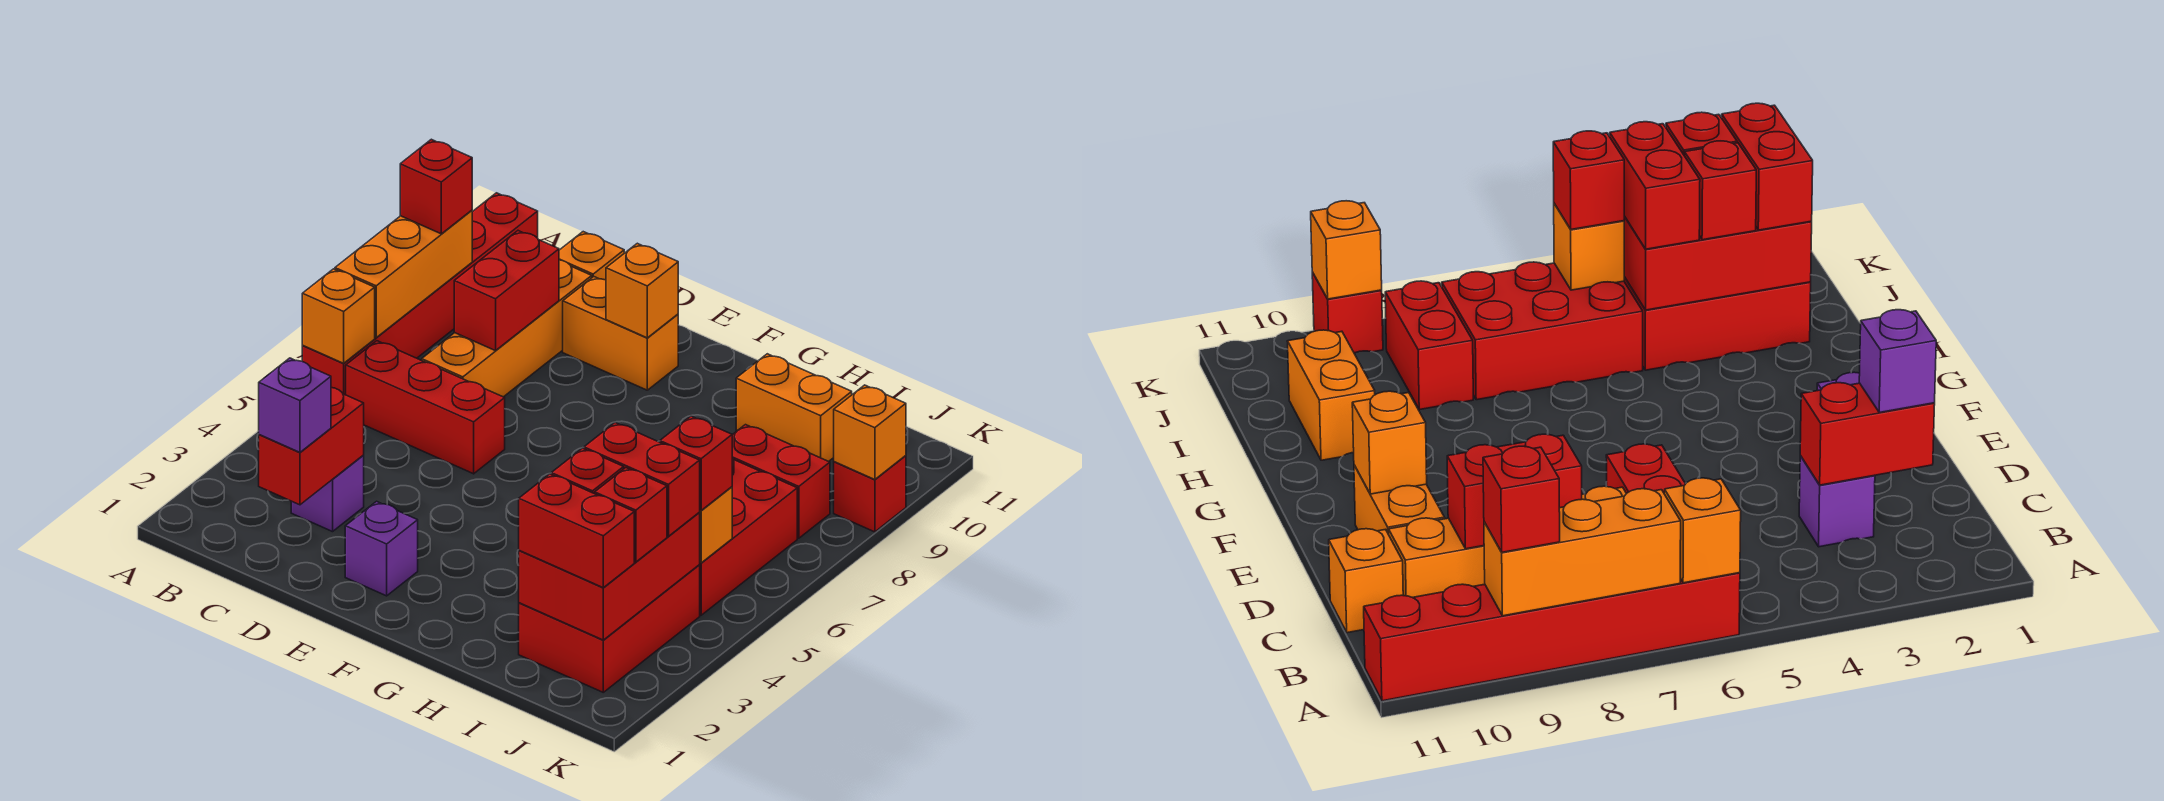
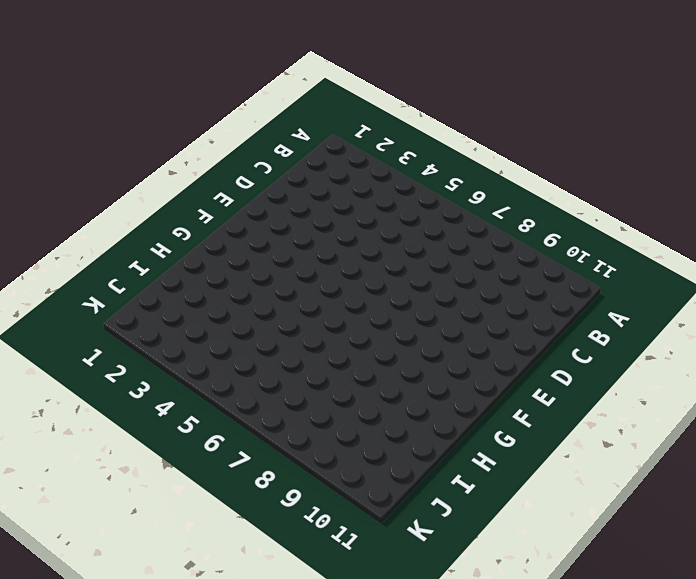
none -> red 1x6 brick [302,193,538,395]
none -> red 1x3 brick [346,341,505,474]
none -> purple 1x1 brick [291,456,364,532]

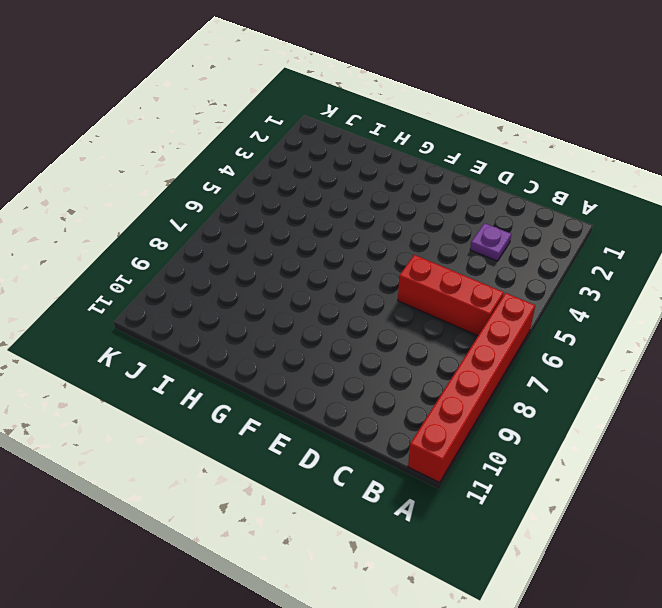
purple 1x1 plate [470,223,511,261] -> purple 1x1 brick [291,456,364,532]
none -> orange 1x4 brick [422,260,592,397]
none -> orange 1x1 brick [559,232,624,280]
none -> orange 1x2 brick [563,277,678,390]

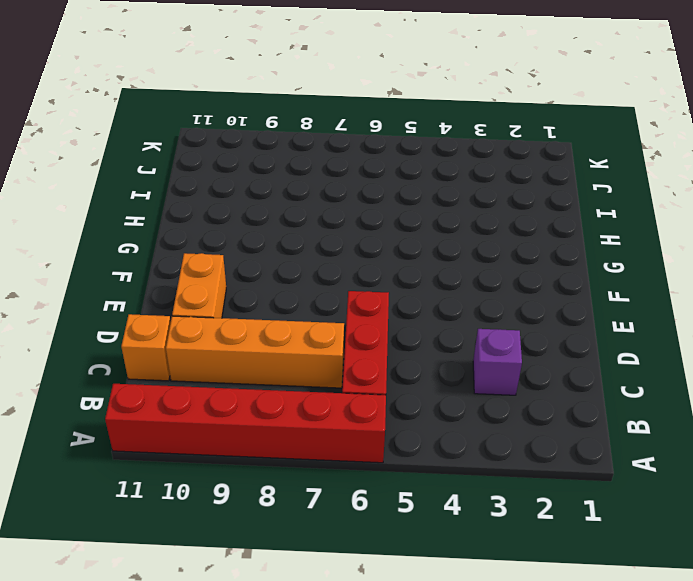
none -> purple 1x1 brick [345,501,418,596]
none -> orange 1x2 brick [736,354,852,461]
none -> red 2x3 brick [519,565,700,692]

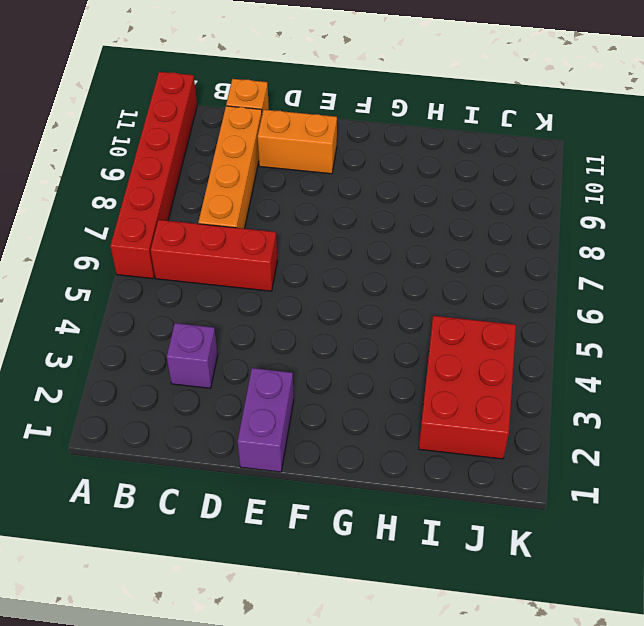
purple 1x2 brick [238,368,294,472] -> purple 1x1 brick [345,501,418,596]
none -> orange 1x2 brick [736,354,852,461]
none -> red 2x3 brick [700,458,797,615]
none -> red 1x2 brick [732,425,830,538]

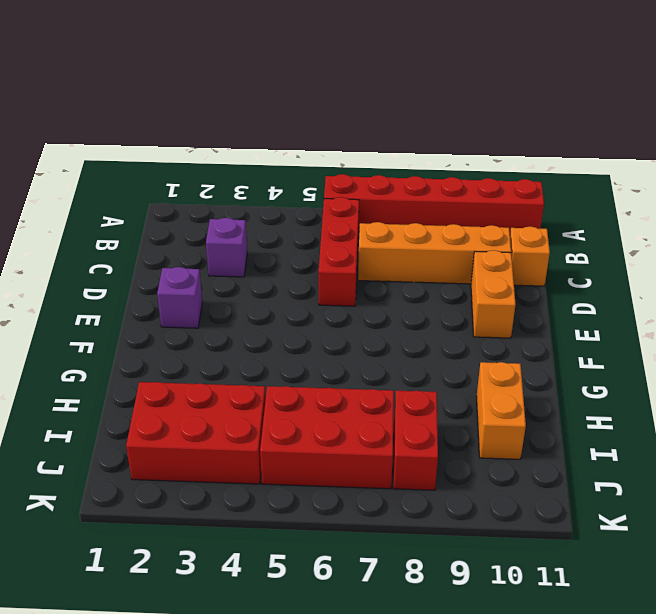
none -> red 1x1 brick [834,456,906,532]
none -> orange 1x1 brick [302,269,375,363]
none -> orange 1x3 brick [335,210,472,338]

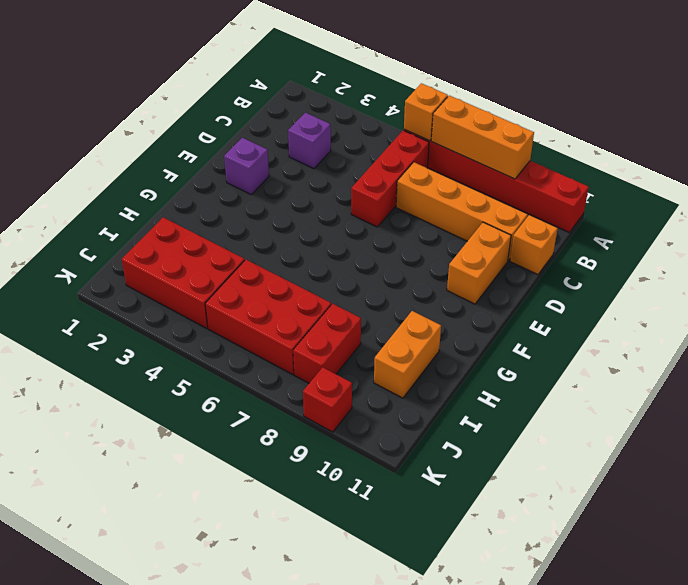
none -> red 1x2 brick [259,388,364,505]
none -> red 1x2 brick [454,231,559,351]
none -> orange 1x1 brick [606,243,678,338]

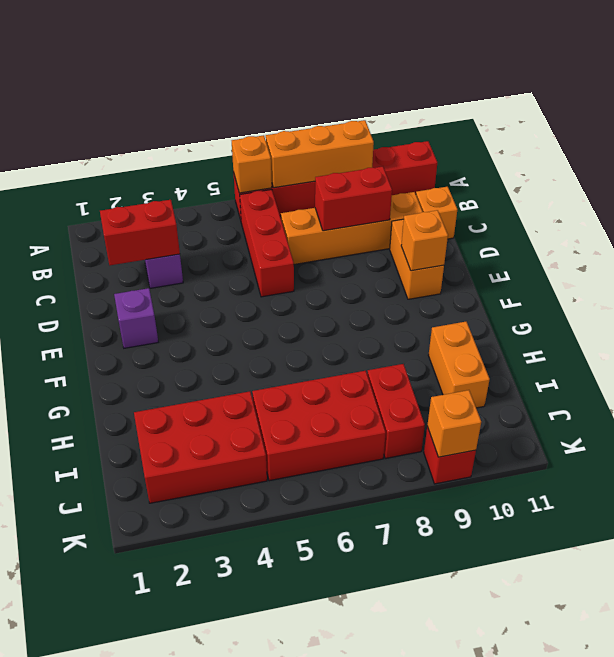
none -> red 2x3 brick [519,513,700,640]
none -> orange 1x1 brick [699,487,732,563]
none -> red 1x1 brick [400,139,472,234]

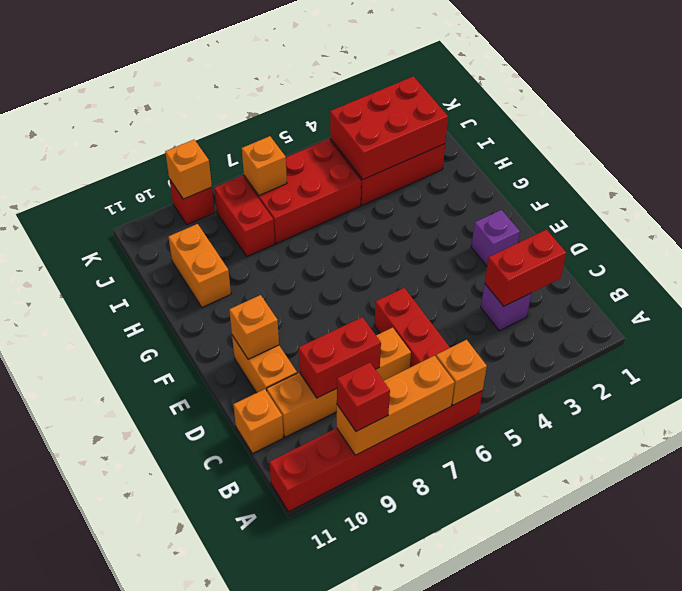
orange 1x1 brick [242,136,287,195] -> orange 1x1 brick moved to [699,487,732,563]
none -> purple 1x1 brick [259,358,331,452]
none -> red 1x2 brick [519,474,634,588]
none -> red 1x1 brick [551,448,624,494]

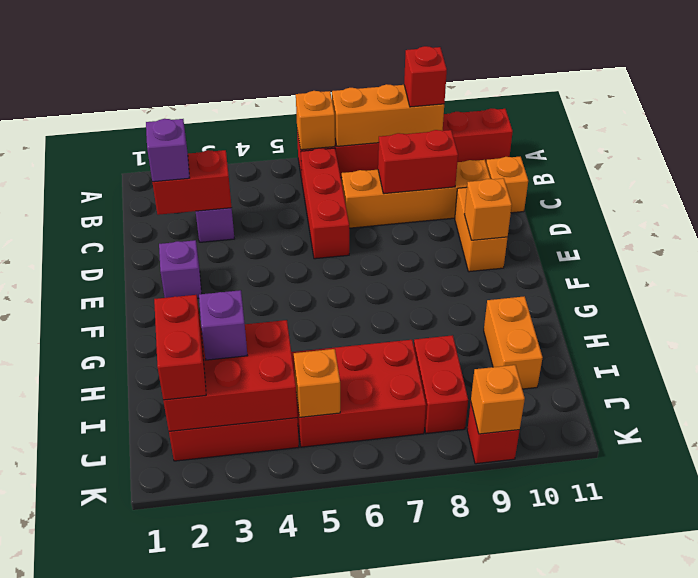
purple 1x1 brick [199,290,247,360] -> red 1x1 brick [551,448,624,494]
none -> red 1x2 brick [584,423,700,536]
none -> red 1x1 brick [595,468,667,562]
none -> red 1x1 brick [660,416,732,511]

